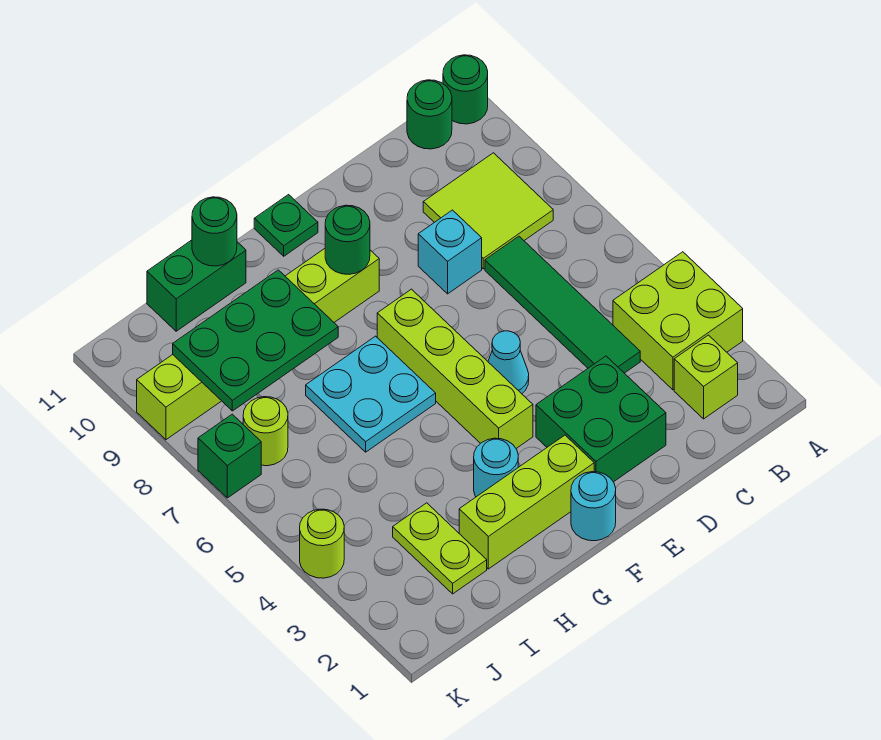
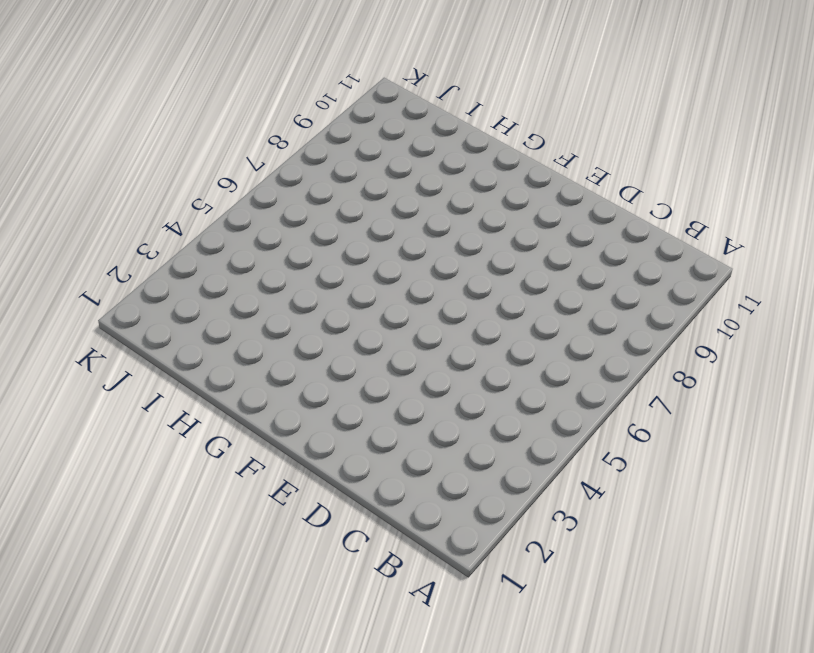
none -> lime 2x2 brick [613,252,743,390]
none -> green 1x1 round brick [443,55,488,124]
none -> lime 1x1 brick [674,335,738,419]

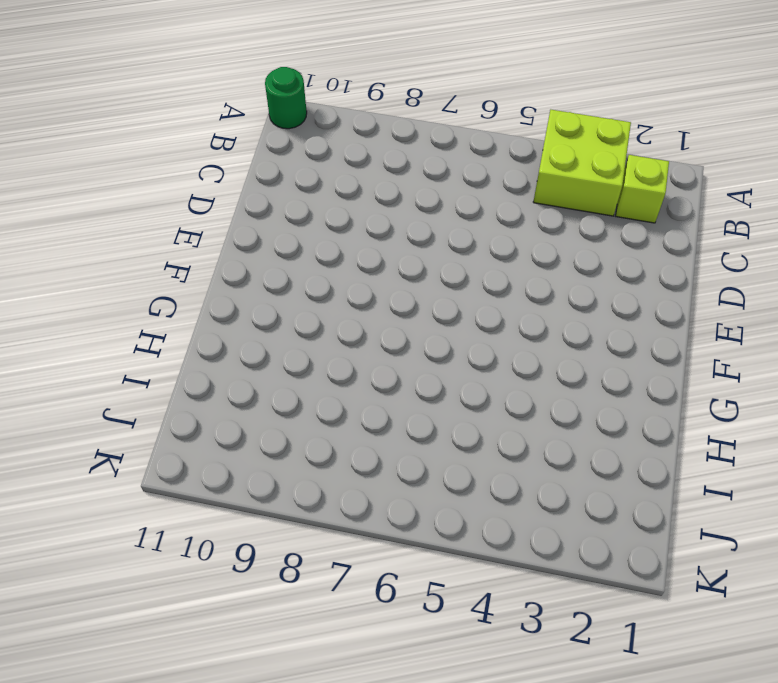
none -> lime 2x2 tile [423,153,553,269]
none -> green 1x1 round brick [407,80,452,149]
none -> green 1x4 tile [485,236,640,373]

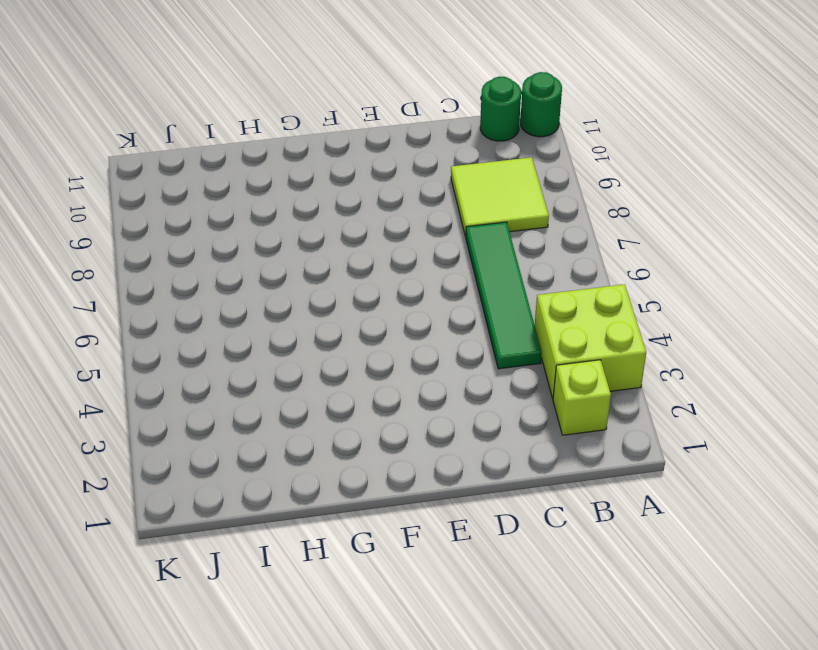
none -> green 2x2 brick [536,356,666,482]
none -> cyan 1x1 brick [418,210,482,294]
none -> cyan 1x1 cone [488,331,529,394]

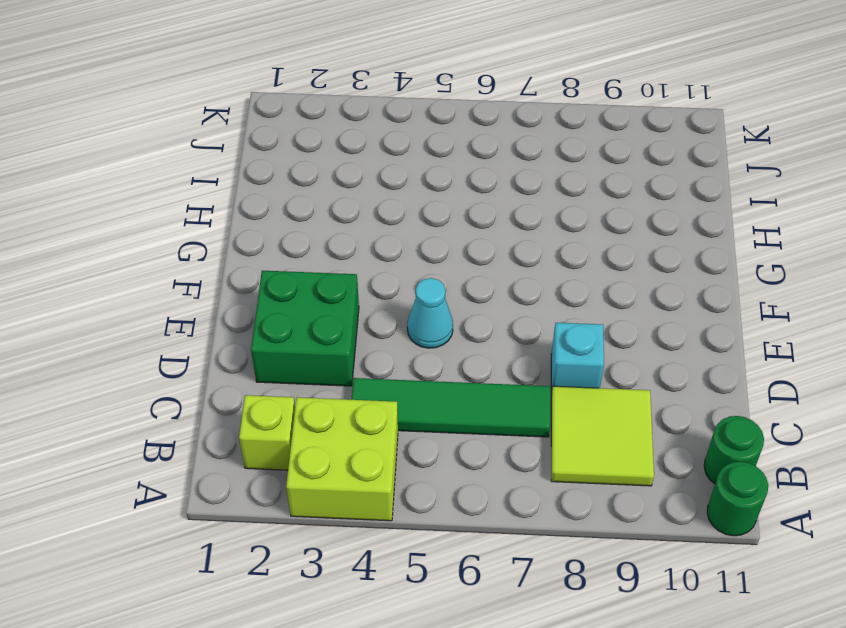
none -> cyan 1x1 round brick [571,472,616,541]
none -> lime 1x3 brick [459,435,594,569]
none -> lime 1x4 brick [377,289,533,448]

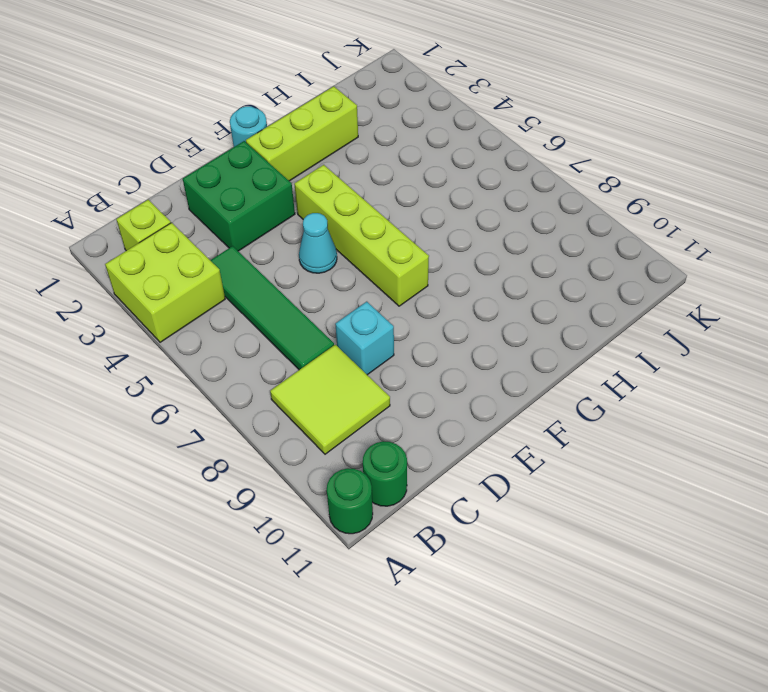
none -> lime 1x6 brick [137,249,379,440]
none -> green 1x1 plate [254,195,318,256]
none -> cyan 1x1 round brick [474,438,518,497]

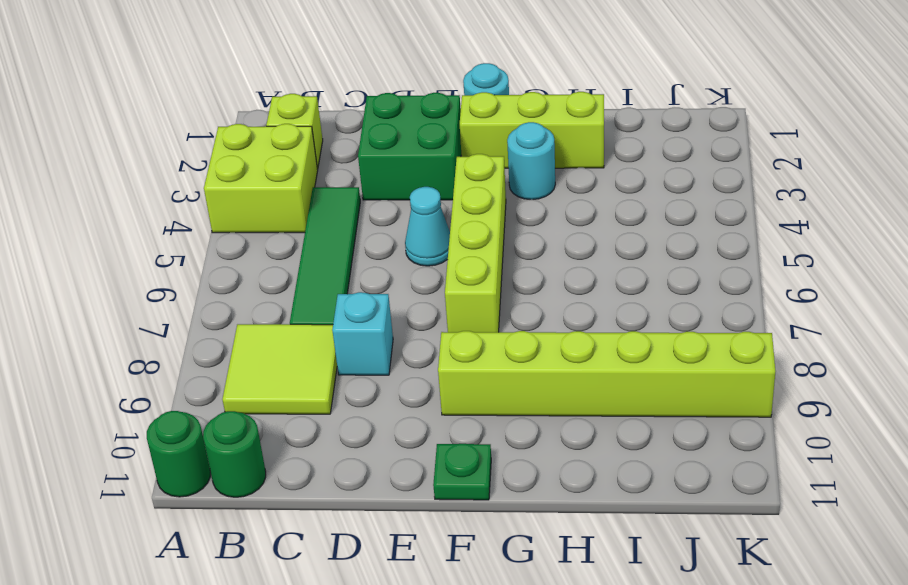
none -> cyan 2x2 plate [306,336,436,452]
none -> green 1x2 brick [147,240,246,331]
none -> lime 1x2 plate [393,503,487,594]

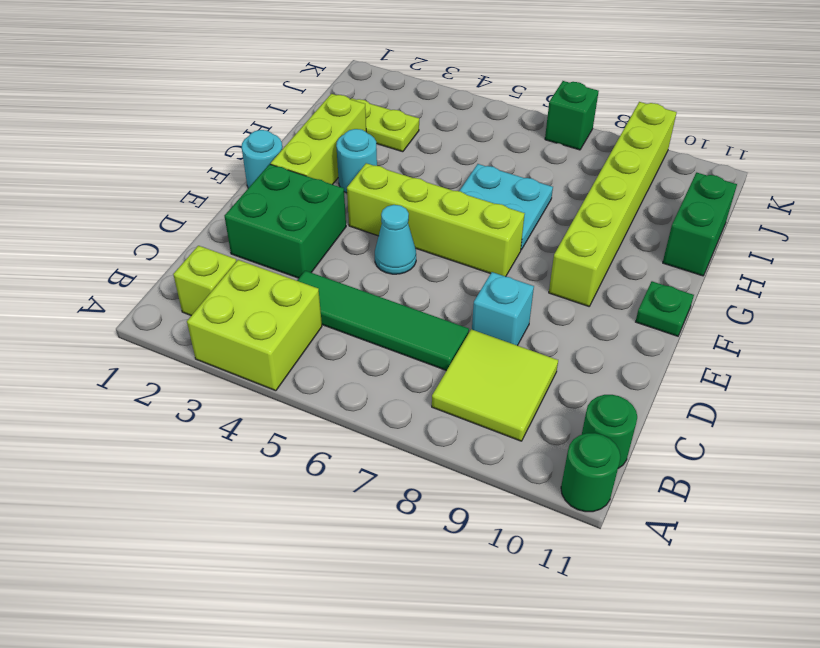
none -> lime 1x1 round brick [243,397,288,466]
none -> lime 1x1 round brick [300,509,344,578]
none -> green 1x1 round brick [325,205,370,274]

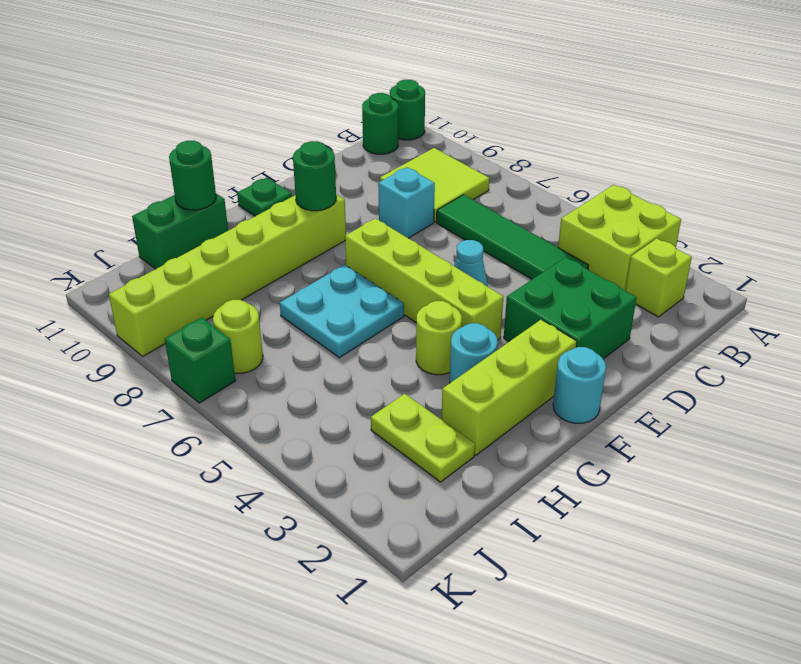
lime 1x1 round brick [416,301,462,375] -> lime 1x1 round brick moved to [300,509,344,578]
none -> green 2x3 plate [173,270,338,411]

